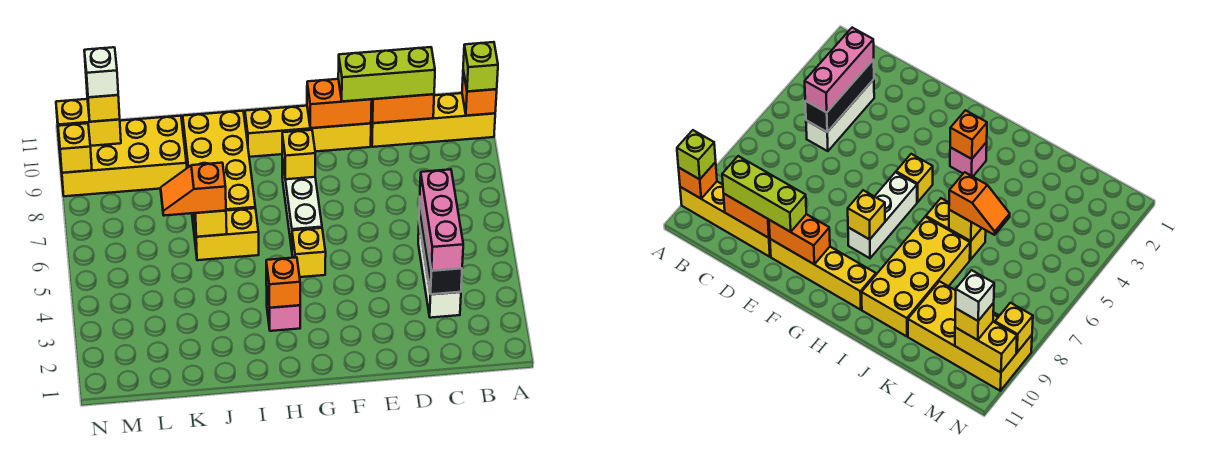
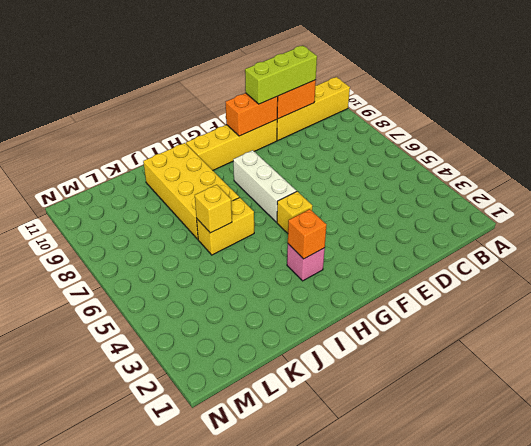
none -> white 1x3 brick [418,223,461,318]
none -> yellow 2x4 brick [58,116,187,196]
none -> orange 1x1 brick [462,71,497,116]

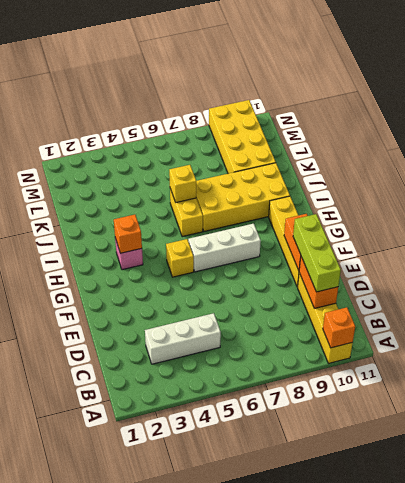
none -> black 1x3 brick [419,200,462,294]
none -> yellow 1x1 brick [282,130,315,179]
none -> yellow 1x2 brick [56,99,121,146]

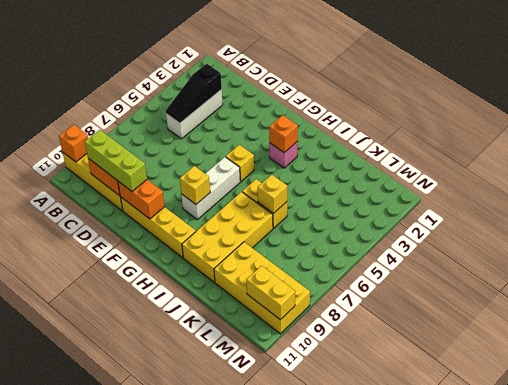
black 1x3 slope [166,64,222,123] -> black 1x3 brick [419,200,462,294]
none -> yellow 1x1 brick [58,123,92,173]
none -> lime 1x1 brick [463,42,498,92]
none -> pink 1x3 brick [420,169,463,271]

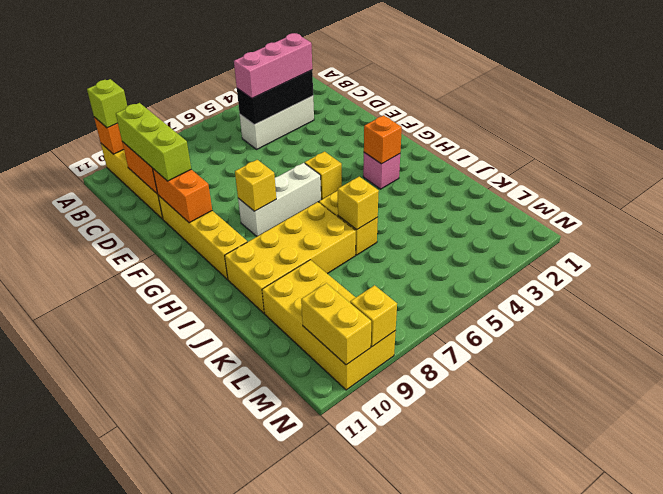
none -> orange 1x2 slope [161,163,226,216]
none -> yellow 1x1 brick [86,81,120,122]
none -> white 1x1 brick [84,47,118,97]

